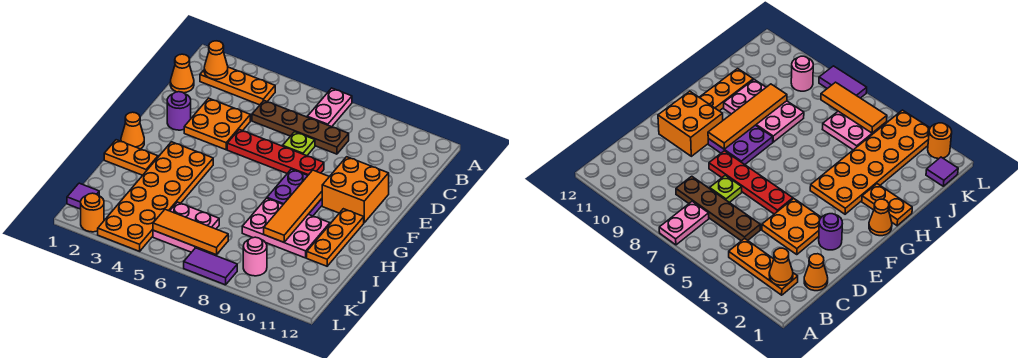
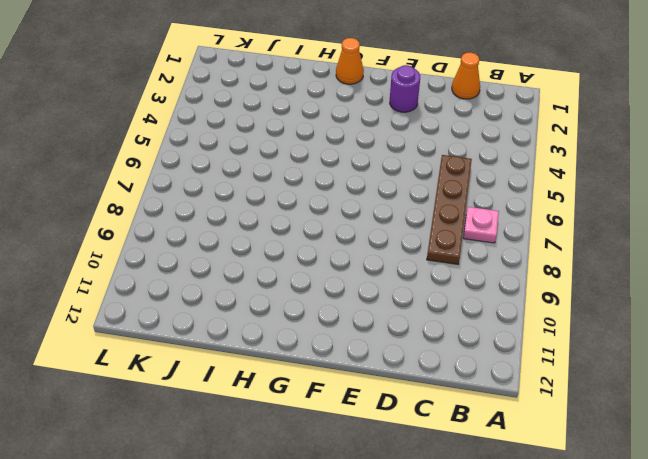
pink 1x1 plate [463,207,499,243] -> pink 1x2 plate [308,88,352,127]
none -> orange 1x3 plate [200,67,275,105]
none -> orange 2x2 plate [184,98,250,150]
none -> lime 1x1 plate [283,132,315,156]

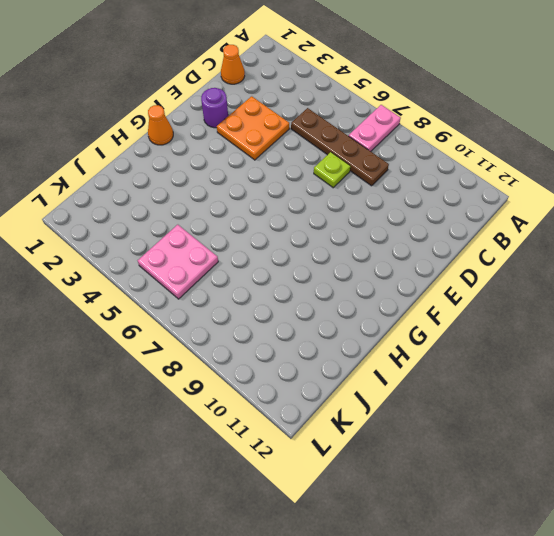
none -> orange 1x3 plate [200,67,275,105]
none -> red 1x4 plate [227,130,324,175]
none -> orange 2x2 brick [322,157,389,223]

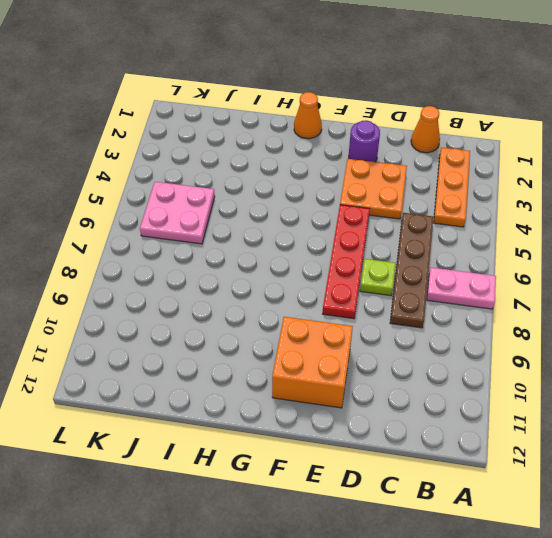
none -> purple 2x2 plate [267,169,322,216]
none -> orange 2x6 plate [98,142,213,251]
none -> orange 1x3 plate [307,209,364,266]

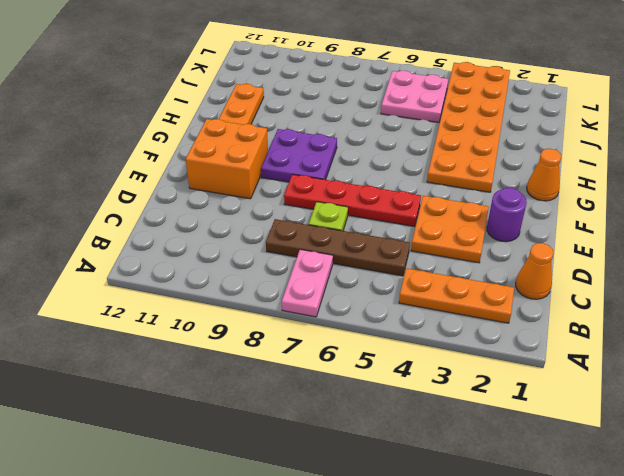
none -> orange 1x2 plate [104,140,158,175]
none -> pink 2x3 plate [242,198,330,258]
none -> purple 1x1 tile [67,183,99,209]

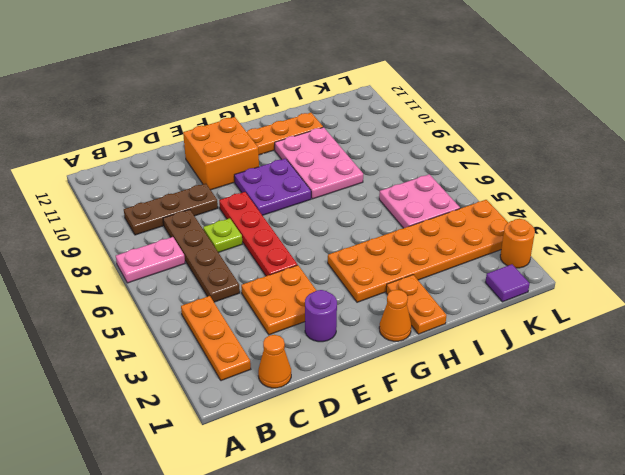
brown 1x3 plate [124,184,218,235] -> none
none -> pink 1x1 round brick [243,237,267,276]
none -> purple 1x2 tile [184,248,237,285]
none -> orange 1x1 cone [204,41,228,79]

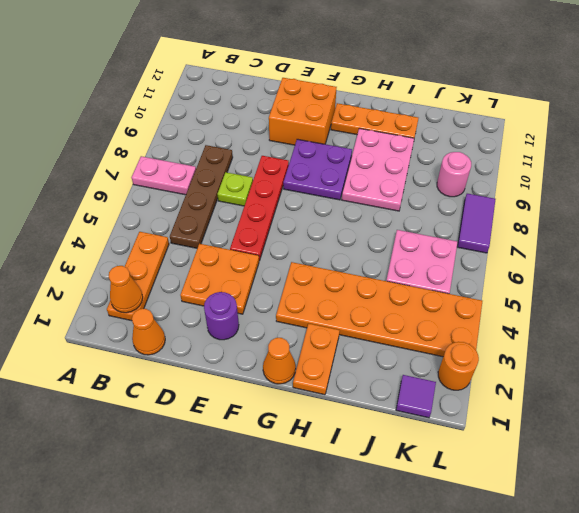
none -> orange 1x4 tile [264,170,329,242]
none -> orange 1x3 tile [153,209,228,255]

